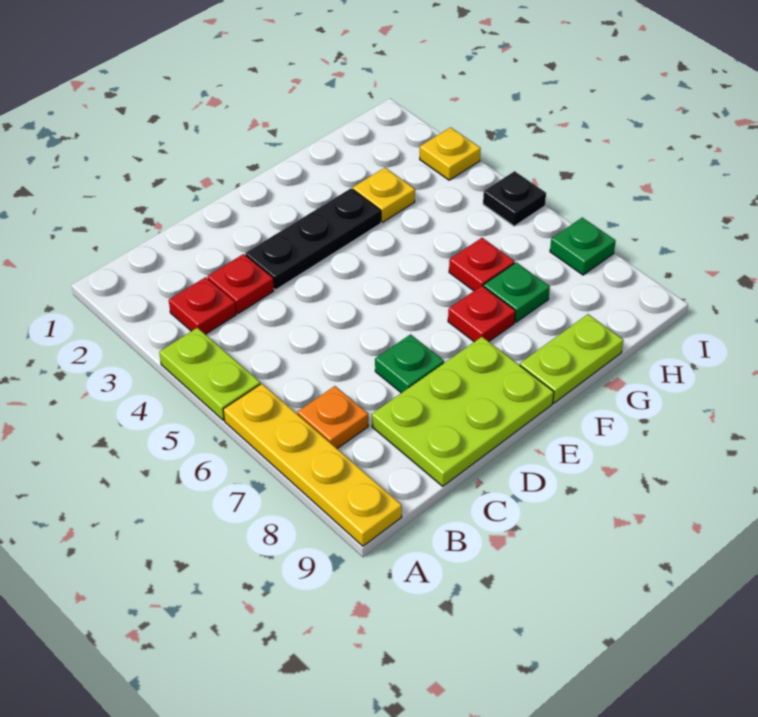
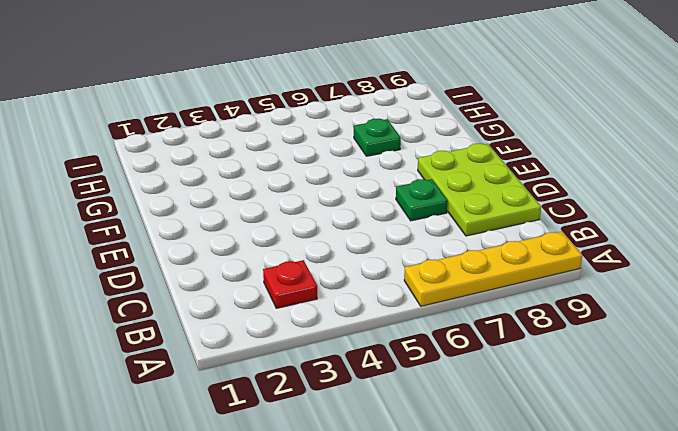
none -> lime 1x2 plate [159,328,260,420]
none -> orange 1x1 plate [298,386,368,448]
none -> red 1x1 plate [207,254,274,314]

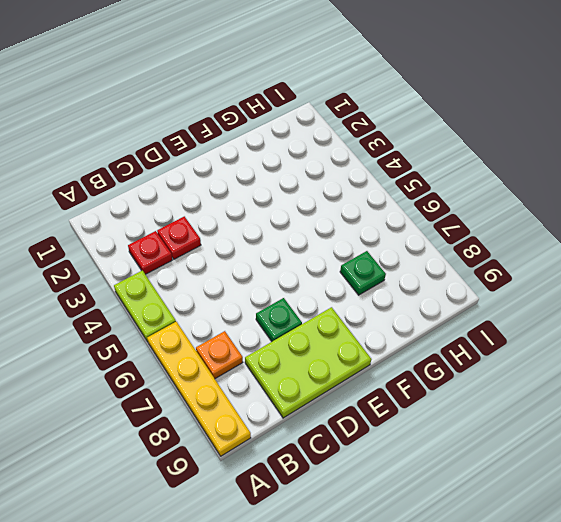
none -> black 1x3 plate [245,188,381,290]
none -> red 1x1 plate [448,286,515,342]
none -> lime 1x2 plate [520,314,623,403]

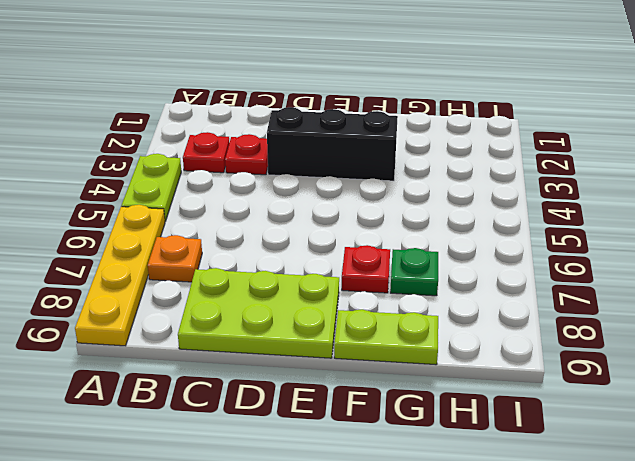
black 1x3 brick [267,107,398,181] -> black 1x3 plate [245,188,381,290]
none -> green 1x1 plate [375,334,444,393]
none -> yellow 1x1 plate [353,168,415,222]
none -> red 1x1 plate [449,238,515,291]

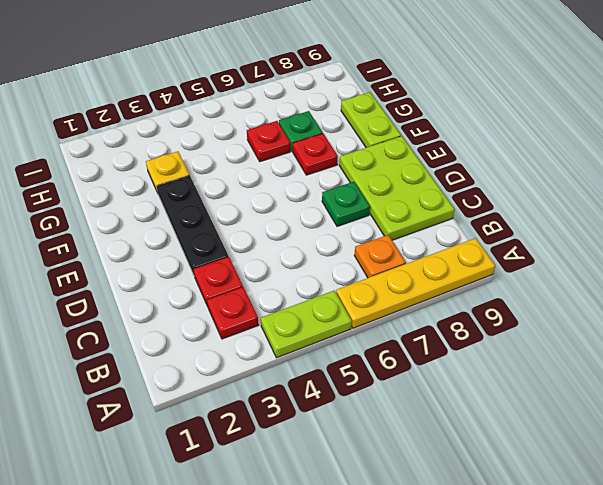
none -> yellow 1x1 plate [420,127,481,180]
none -> black 1x1 plate [483,171,546,226]
none -> green 1x1 plate [550,218,616,275]

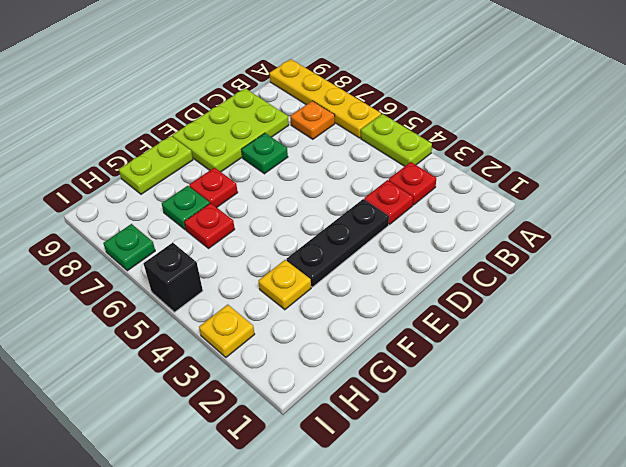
black 1x1 brick [144,243,203,312] -> black 1x1 plate [483,171,546,226]

